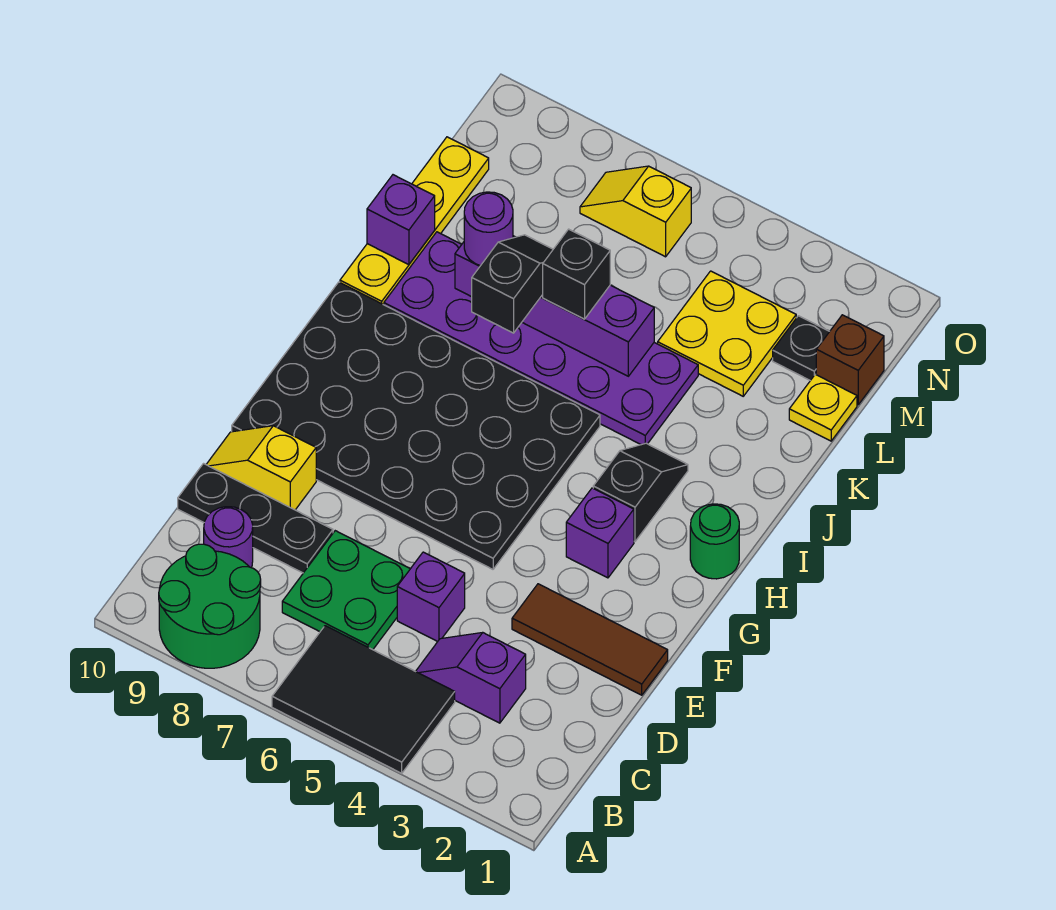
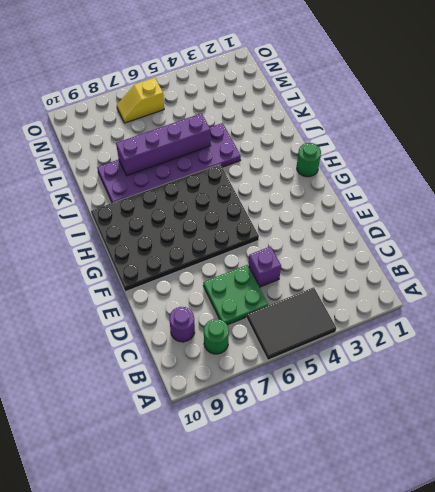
green 1x1 round brick [204,319,229,354] -> green 2x2 round brick [159,544,261,668]
none -> purple 1x2 slope [416,633,526,723]
none -> black 1x3 plate [178,464,333,573]
none -> brown 1x3 tile [512,584,668,695]

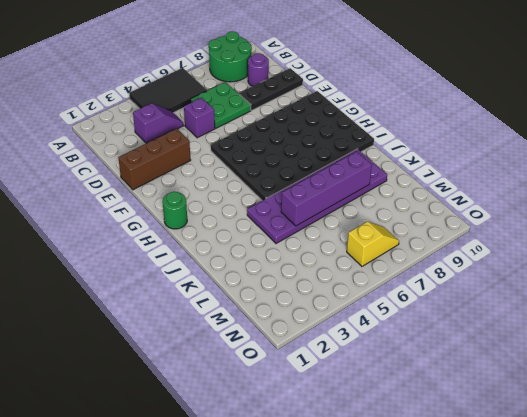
brown 1x3 brick [118,129,191,190] -> brown 1x3 tile [512,584,668,695]
none -> yellow 1x2 slope [206,426,316,510]
none -> purple 1x1 brick [566,488,634,578]
none -> black 1x2 slope [593,443,688,542]

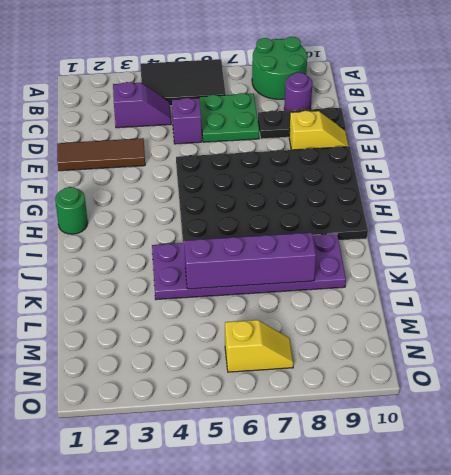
none -> purple 1x1 brick [566,488,634,578]
none -> black 1x2 slope [593,443,688,542]
none -> yellow 1x4 plate [340,137,489,305]

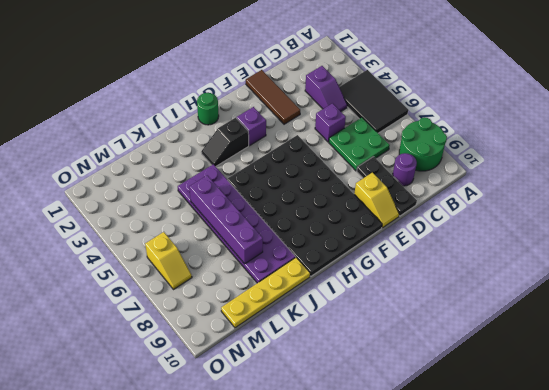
none -> yellow 1x1 plate [789,374,857,441]
none -> yellow 2x2 plate [658,271,796,396]
none -> brown 1x1 brick [816,315,884,405]

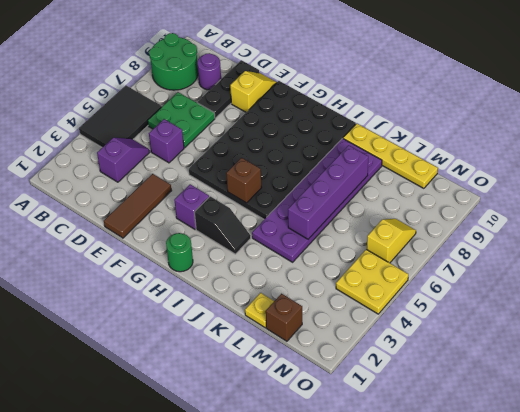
brown 1x1 brick [226,158,262,203] -> none
yellow 2x2 plate [336,249,408,314] -> yellow 2x2 plate moved to [658,271,796,396]
none -> black 1x1 plate [773,316,830,381]
none -> purple 1x1 brick [367,175,435,265]
none -> black 1x2 slope [472,235,553,333]

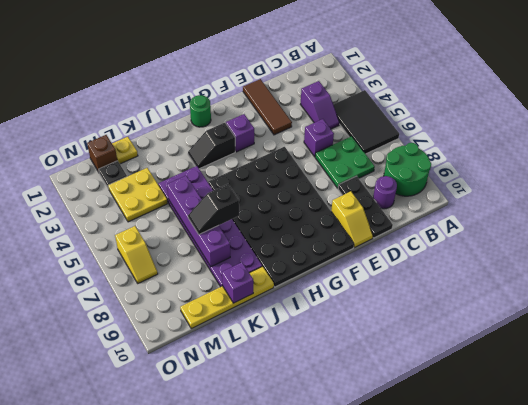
none -> black 1x1 brick [543,229,610,319]
none -> purple 1x1 round brick [464,192,513,266]

